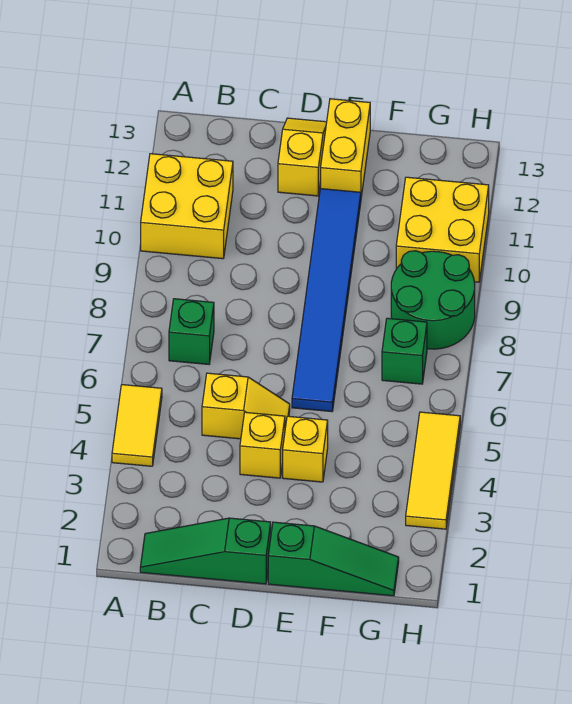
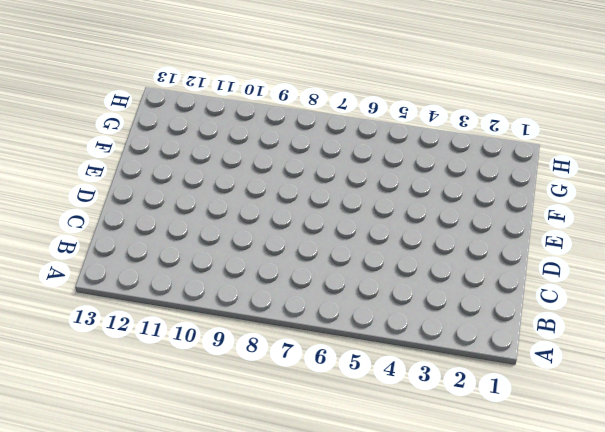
none -> yellow 1x2 tile [112,385,162,466]
none -> yellow 2x2 brick [141,154,233,259]
none -> green 1x3 slope [140,518,271,584]

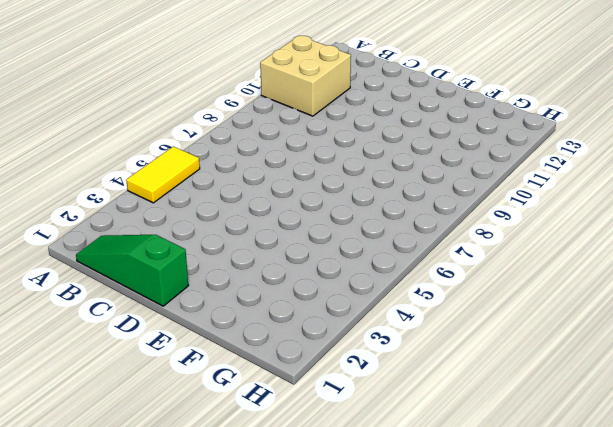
tan 2x2 brick [260,36,351,116] -> yellow 2x2 brick [141,154,233,259]
none -> green 1x1 brick [169,299,214,364]
none -> yellow 1x2 slope [202,373,290,439]
none -> yellow 1x1 brick [240,412,285,478]

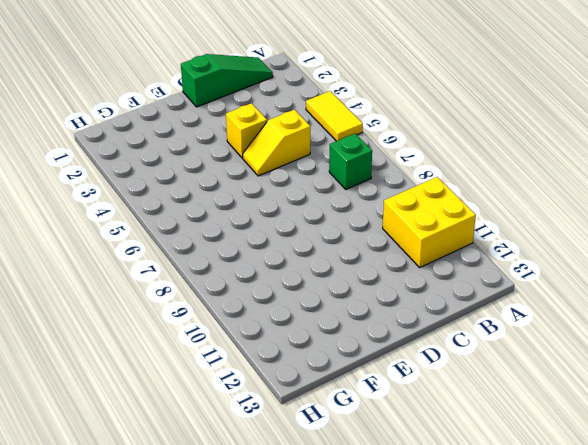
none -> yellow 1x2 slope [278,118,327,196]
none -> green 1x3 slope [268,522,399,596]
none -> yellow 1x1 brick [283,416,328,482]

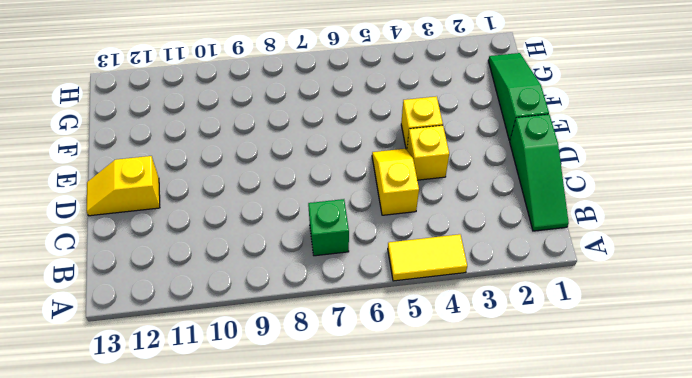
none -> yellow 2x2 brick [141,154,233,259]
none -> blue 1x6 tile [292,189,361,412]
none -> yellow 1x2 brick [321,99,370,197]

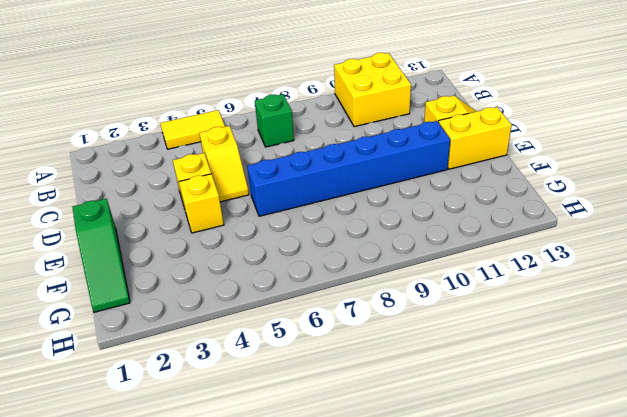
blue 1x6 brick [247,121,450,216] -> blue 1x6 tile [292,189,361,412]
none -> green 1x3 slope [140,518,271,584]
none -> green 1x1 brick [382,318,427,384]
none -> green 2x2 round brick [391,251,475,349]

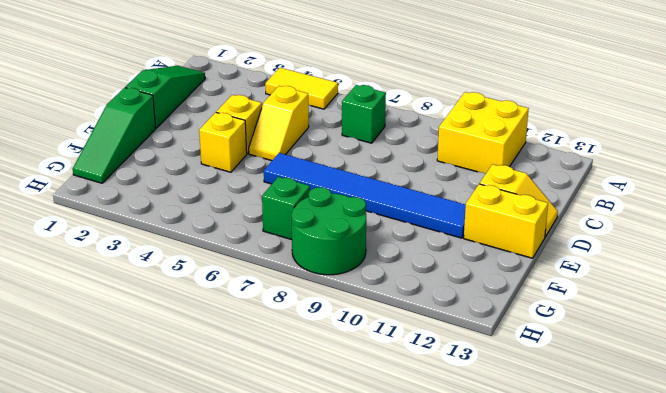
none -> yellow 2x2 brick [396,177,489,282]
none -> yellow 1x3 tile [406,412,460,529]

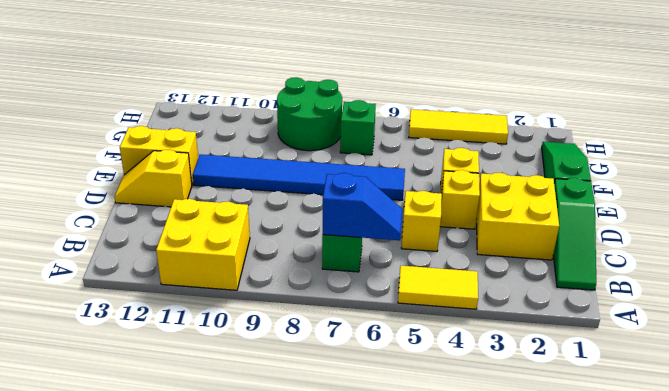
blue 1x2 slope [323,173,403,240] -> none
yellow 2x2 brick [476,173,559,260] -> yellow 2x2 brick moved to [396,177,489,282]

